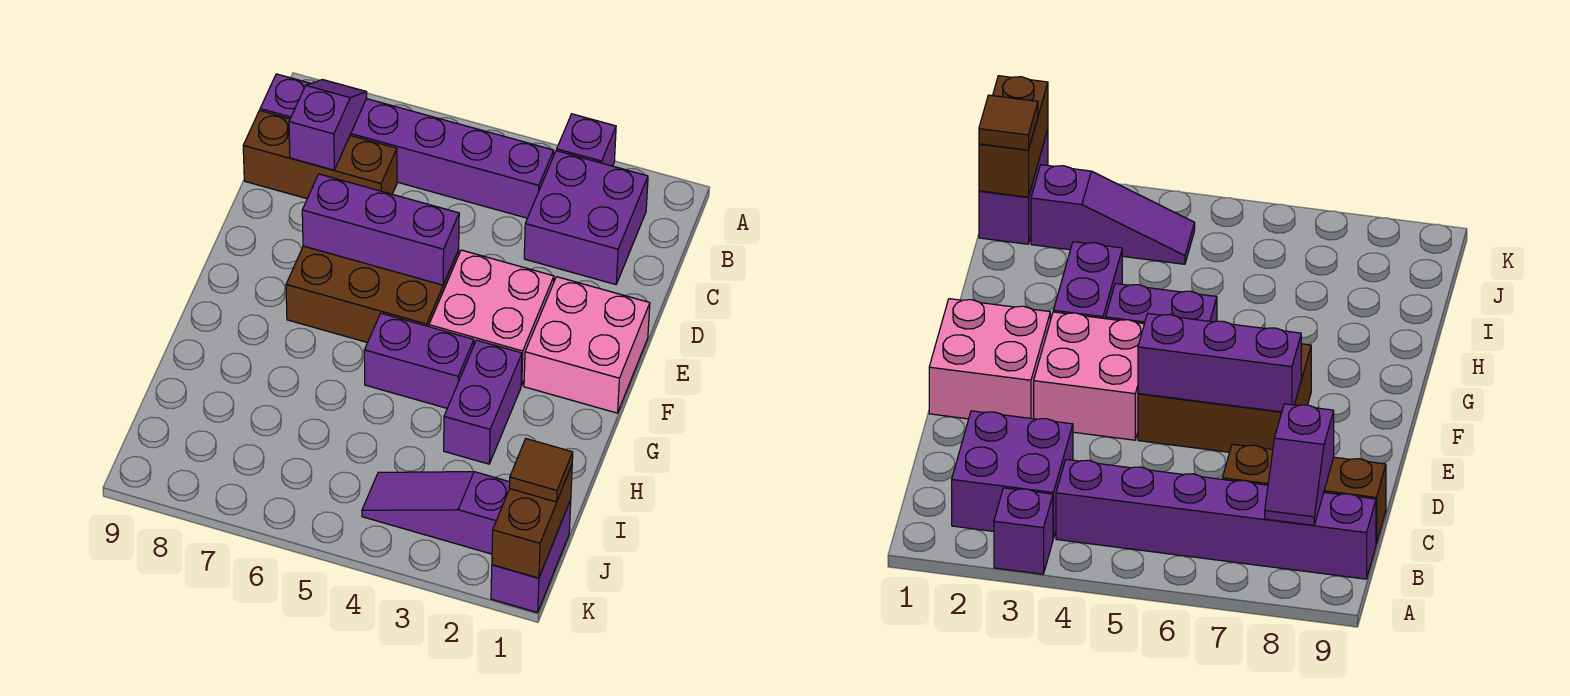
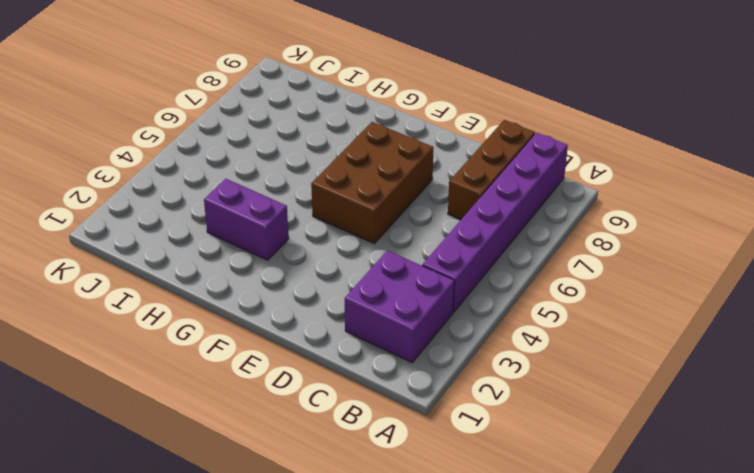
none -> purple 1x1 brick [557,114,616,166]
none -> pink 2x2 brick [524,277,650,413]
none -> pink 2x2 brick [429,250,554,386]

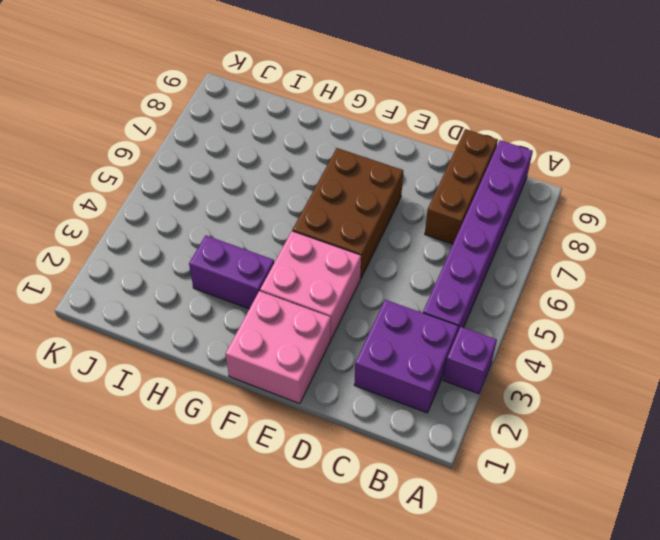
none -> purple 1x2 brick [364,313,474,408]
none -> purple 1x2 brick [491,500,571,613]
none -> purple 1x3 slope [362,472,510,554]

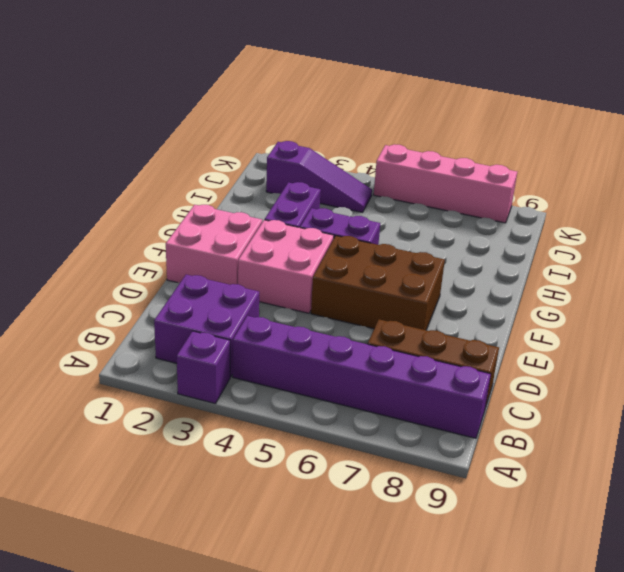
pink 1x4 brick [374,144,517,223] -> none
none -> purple 1x2 brick [491,500,571,613]
none -> purple 1x2 slope [289,80,367,170]
none -> purple 1x3 brick [302,174,459,285]

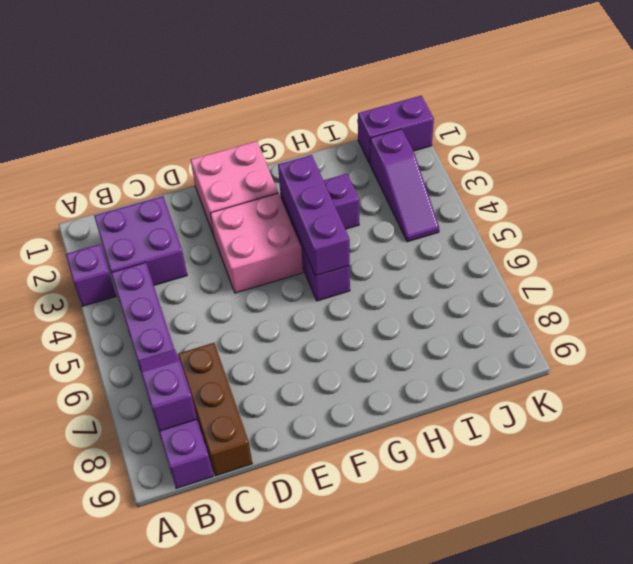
purple 1x2 slope [138,349,197,431] -> purple 1x2 slope turned to [289,80,367,170]
purple 1x3 brick [278,155,350,276] -> purple 1x3 brick moved to [302,174,459,285]
none -> brown 2x3 brick [286,246,459,343]
none -> brown 1x2 brick [492,465,572,578]
none -> brown 1x1 tile [509,439,573,502]

